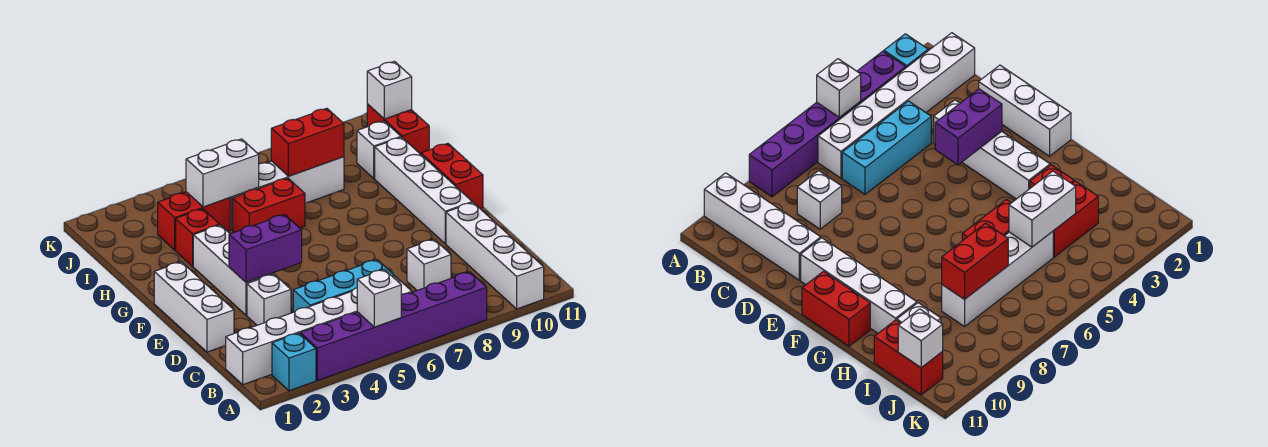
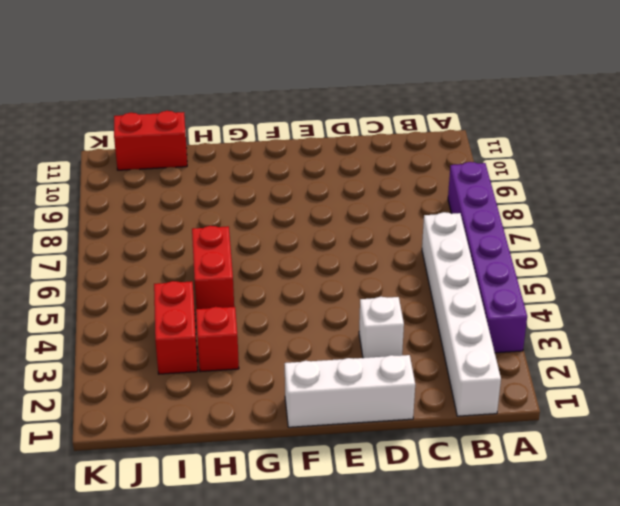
none -> cyan 1x1 brick [272,333,316,391]
none -> white 1x4 brick [446,202,544,309]
none -> cyan 1x3 brick [293,260,394,312]

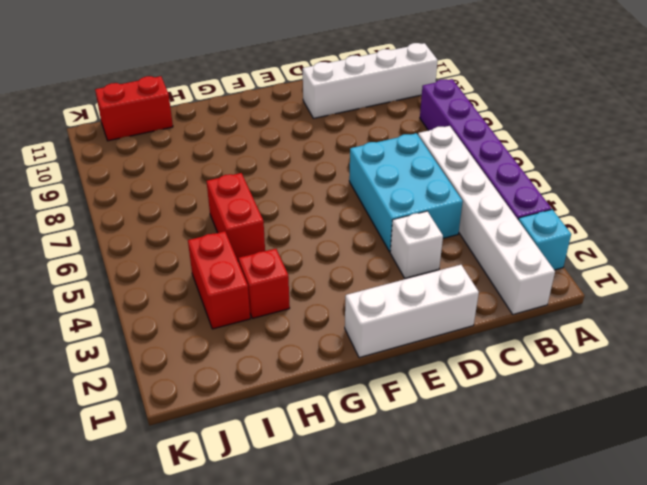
cyan 2x3 brick [349,133,463,252] -> cyan 1x3 brick [293,260,394,312]
none -> white 1x1 brick [407,239,451,290]
none -> white 1x3 brick [193,225,273,315]
none -> white 1x4 brick [375,137,472,244]

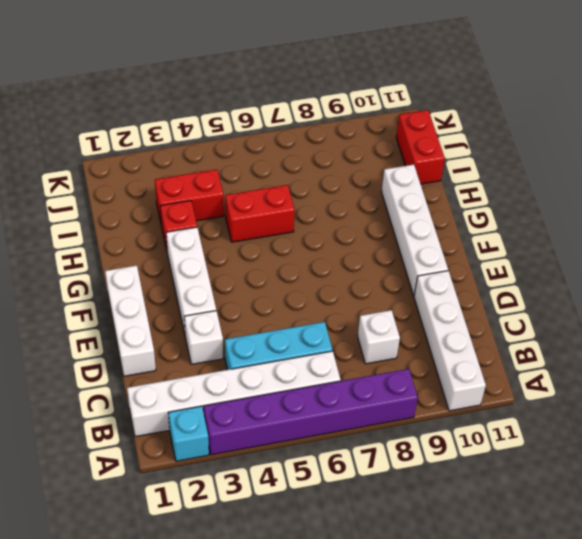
none -> red 1x2 brick [421,143,483,209]
none -> white 1x4 brick [230,157,344,230]
none -> white 1x1 brick [357,121,401,179]

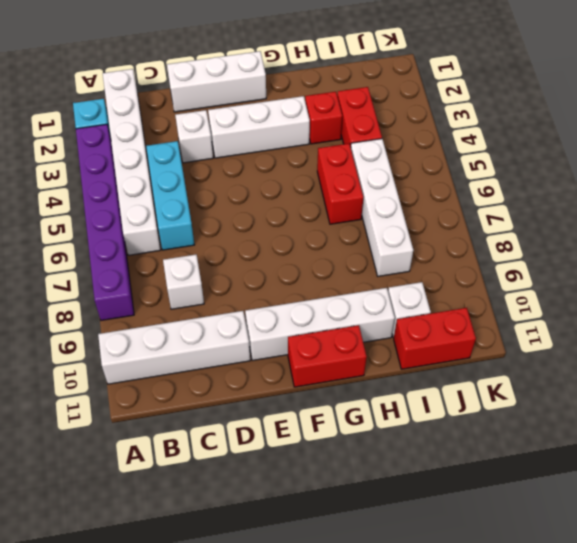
none -> white 1x1 brick [357,269,401,327]
none -> purple 1x2 brick [229,214,302,282]
none -> white 1x2 brick [186,139,259,207]

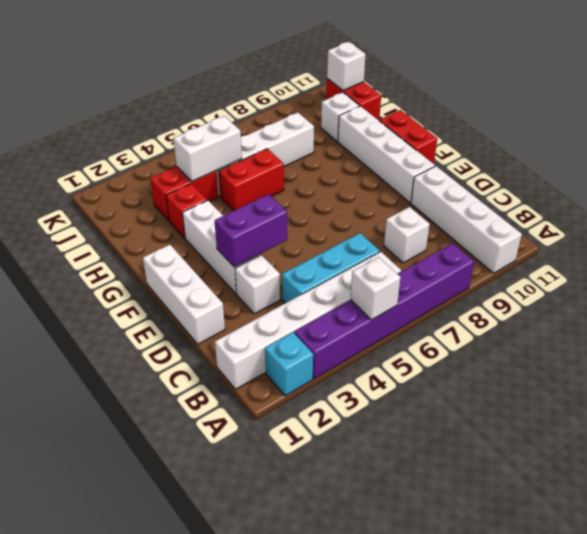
none -> red 1x2 brick [271,108,344,176]

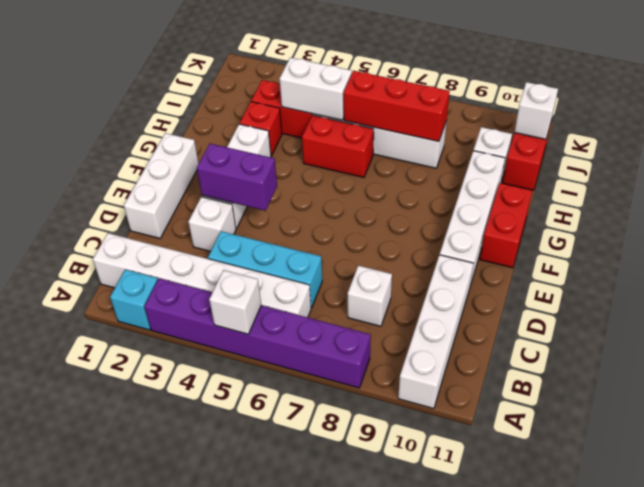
red 1x3 brick [344,71,450,142] -> red 1x2 brick [271,108,344,176]

